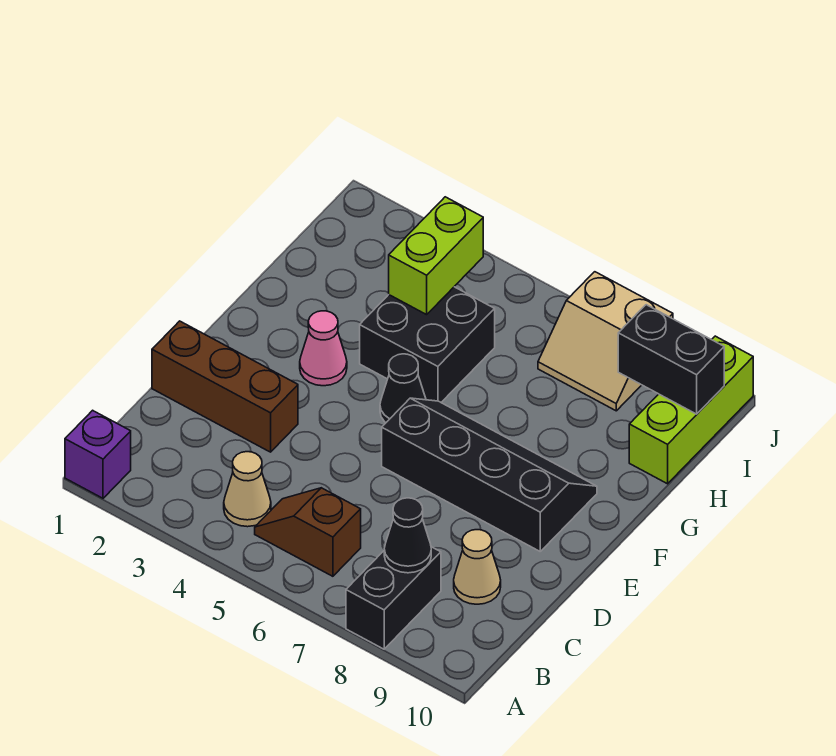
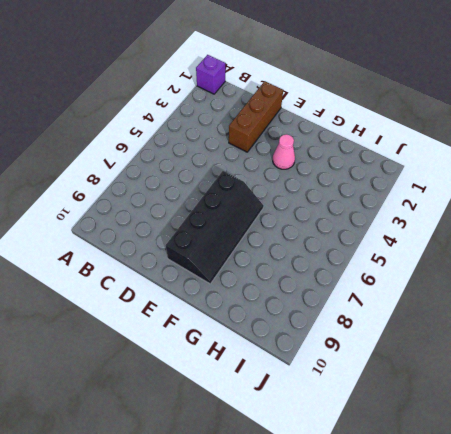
none -> black 1x2 brick [346,547,441,649]
none -> tan 1x1 cone [224,452,271,527]
none -> brown 1x2 slope [255,488,361,576]

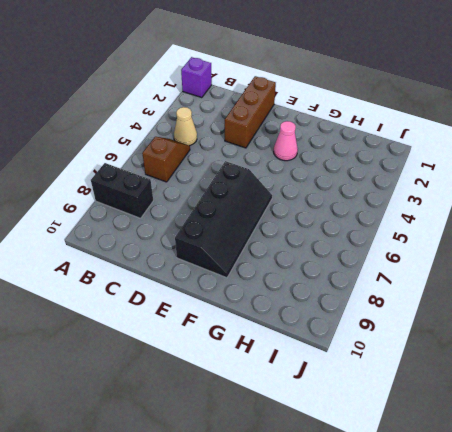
none -> tan 1x1 cone [454,530,501,604]
none -> black 1x1 cone [380,354,426,422]
none -> black 2x2 brick [360,287,495,402]

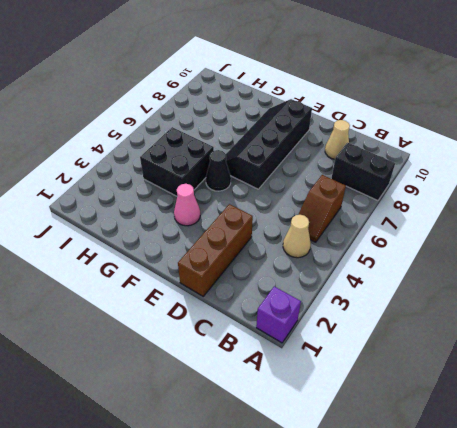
none -> lime 1x3 brick [629,336,753,484]
none -> tan 2x2 slope [538,272,673,411]
none -> black 1x1 cone [384,498,431,573]

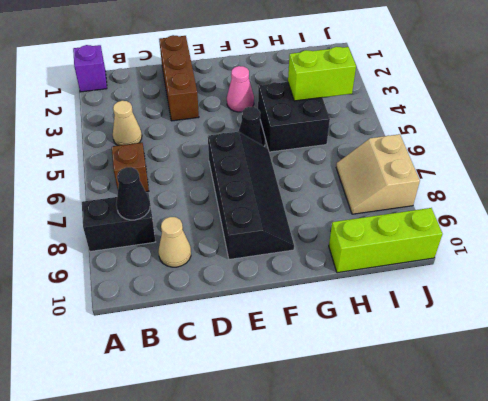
none -> black 1x2 brick [618,305,724,414]

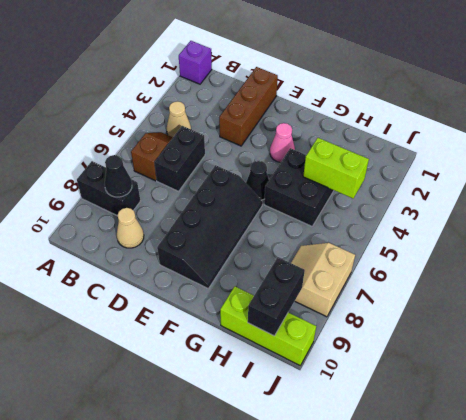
black 1x2 brick [154,126,205,191] -> none

